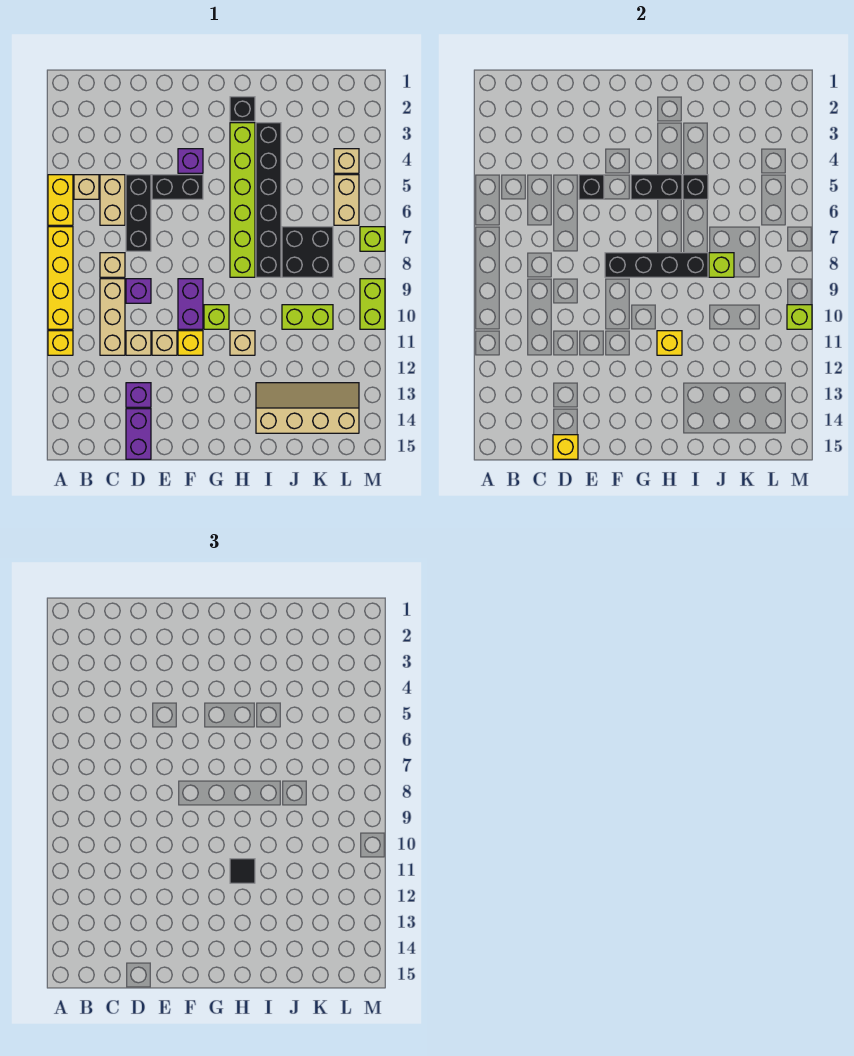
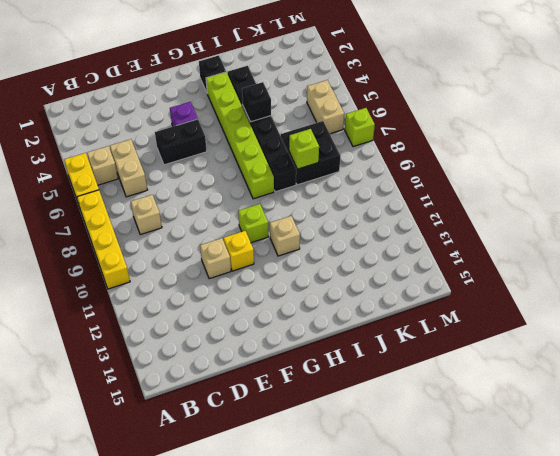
none -> yellow 1x1 brick [48,331,73,355]
none -> tan 1x3 brick [100,279,125,355]
none -> black 1x3 brick [126,175,151,251]
none -> purple 1x1 brick [126,279,151,303]

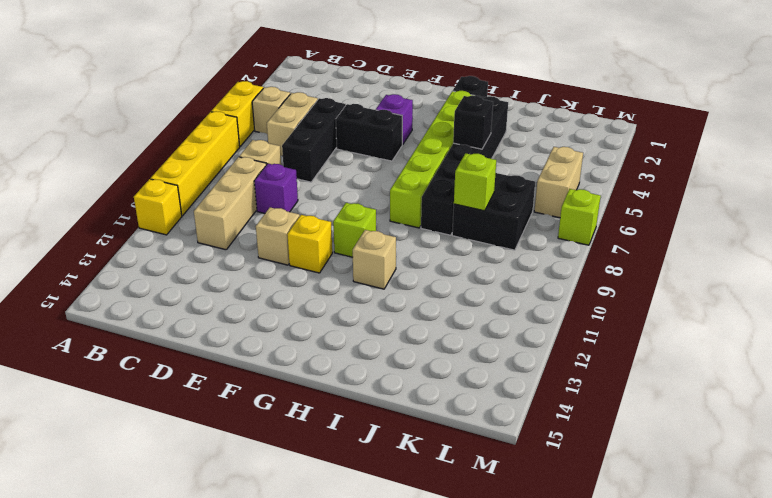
none -> tan 1x1 brick [126,331,151,355]
none -> purple 1x1 brick [126,383,151,407]
none -> purple 1x2 brick [126,409,151,459]
none -> purple 1x2 brick [178,279,203,329]

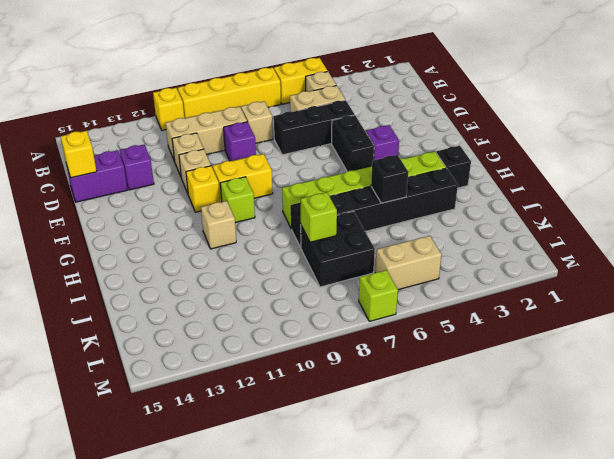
yellow 1x2 brick [213,154,273,202] -> purple 1x2 brick [178,279,203,329]
none -> tan 2x4 slope [256,383,359,433]
none -> lime 1x2 brick [282,305,333,329]
none -> tan 1x1 brick [334,149,359,173]
none -> lime 1x2 brick [360,279,385,329]

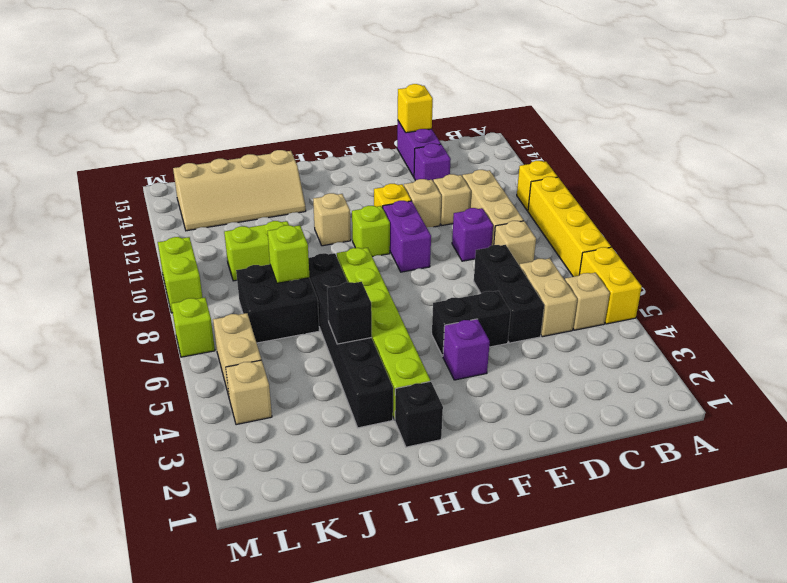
none -> black 1x1 brick [579,175,604,199]
none -> black 1x4 brick [605,253,708,277]
none -> black 1x2 brick [631,175,682,199]
none -> yellow 1x1 brick [657,331,682,355]

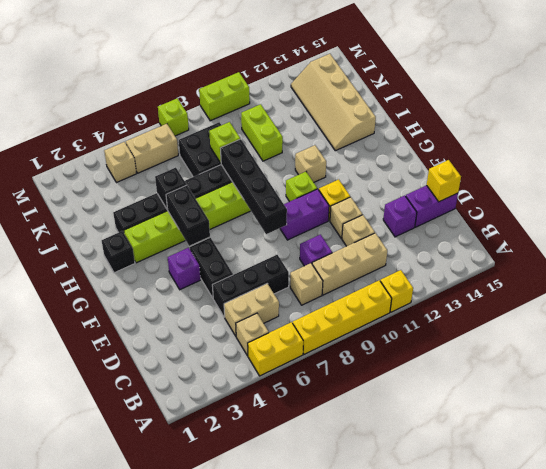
none -> black 1x1 brick [579,175,604,199]
none -> yellow 1x1 brick [657,331,682,355]
none -> lime 1x1 brick [787,305,812,329]
none -> black 1x1 tile [230,859,255,883]

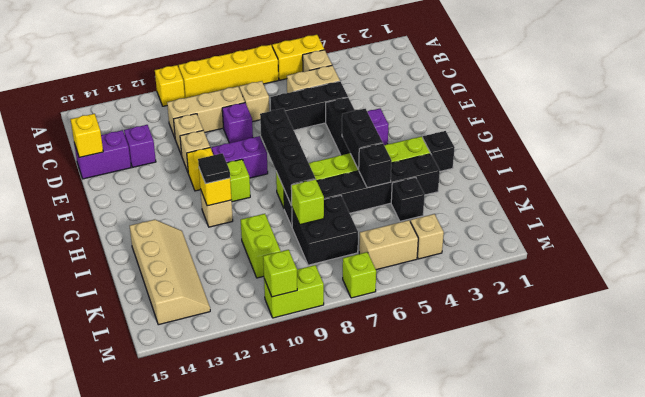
black 1x1 brick [391,177,425,221] -> black 1x1 brick moved to [579,175,604,199]

